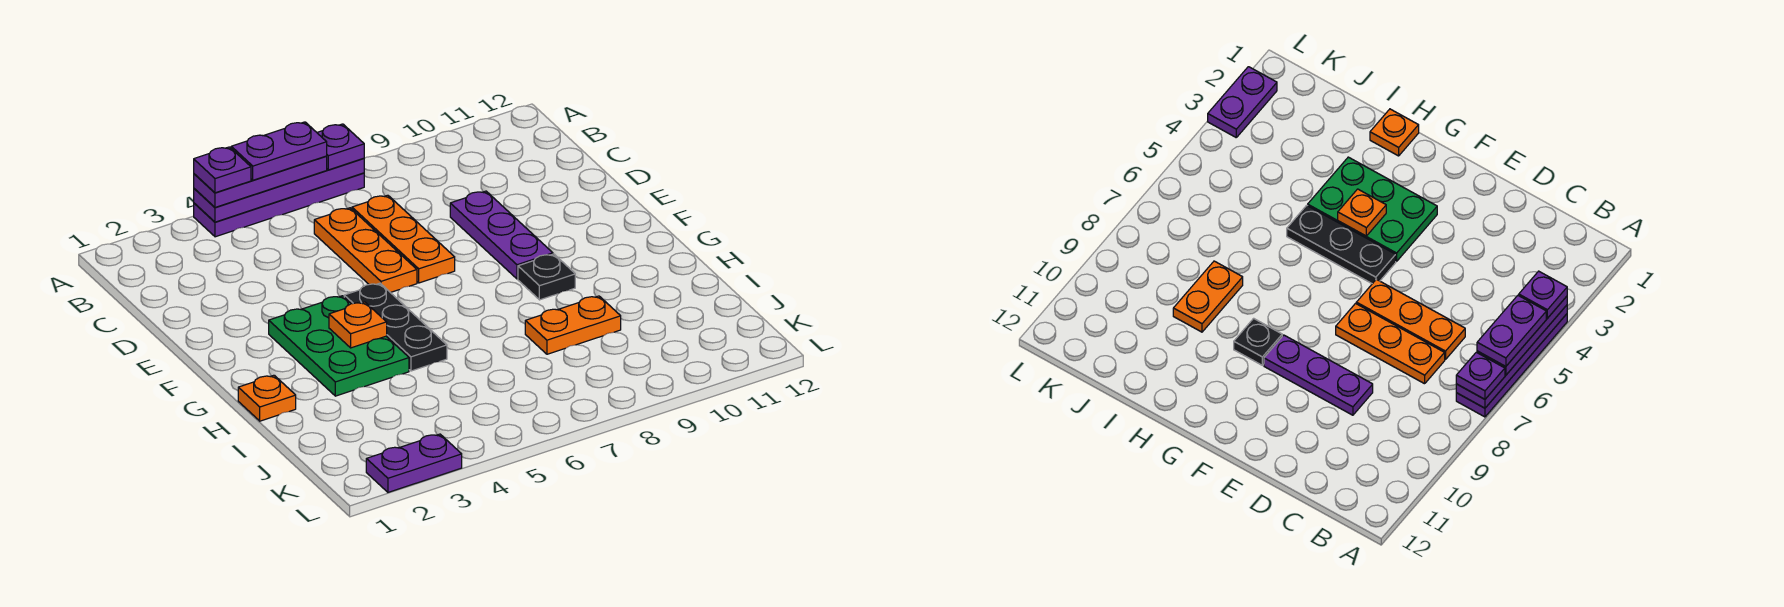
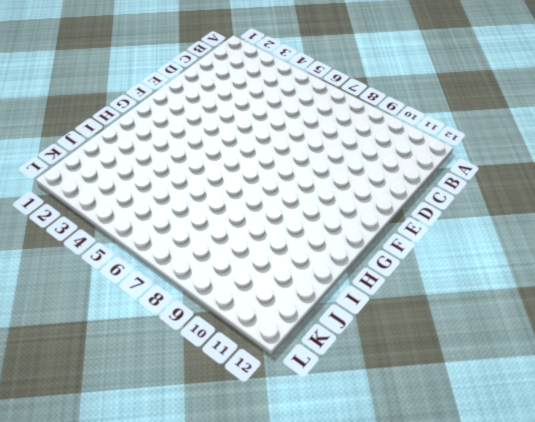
none -> purple 1x4 plate [194,173,364,237]
none -> orange 1x3 plate [314,208,417,293]
none -> orange 1x3 plate [352,195,455,283]

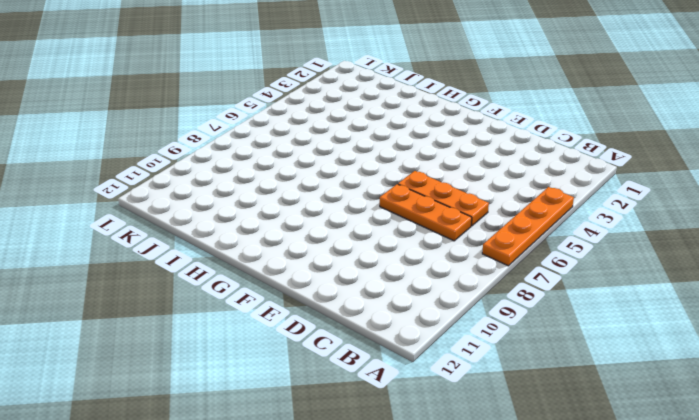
orange 1x4 plate [482,187,574,266] -> purple 1x4 plate [194,173,364,237]
none -> purple 1x3 plate [450,191,553,279]
none -> green 2x3 plate [269,296,409,396]
none -> black 1x3 plate [344,283,447,371]

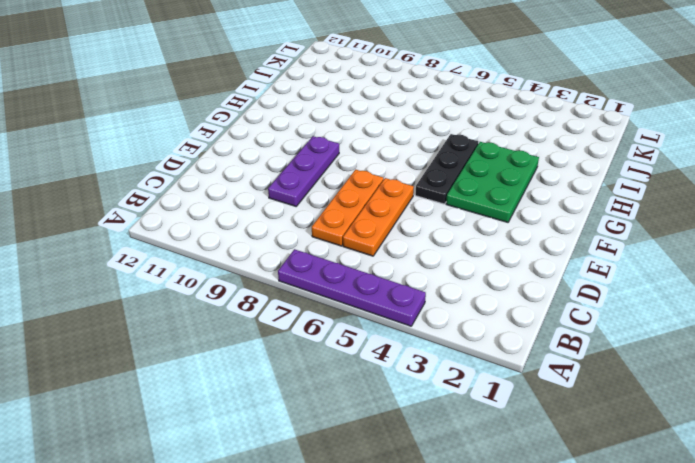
none -> black 1x1 plate [518,254,575,300]
none -> orange 1x1 plate [238,375,296,421]
none -> orange 1x2 plate [525,296,621,354]

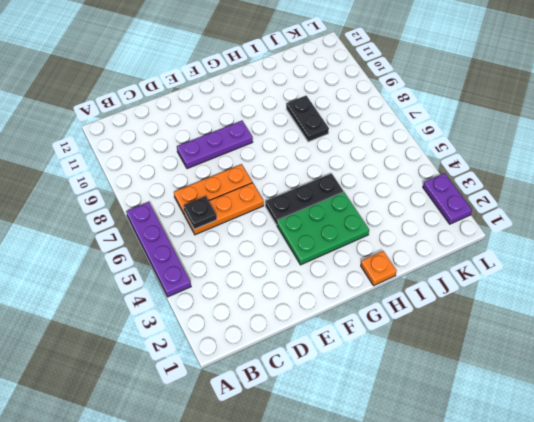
black 1x1 plate [183,196,217,229] -> black 1x1 plate moved to [518,254,575,300]
black 1x2 plate [286,96,329,142] -> orange 1x2 plate [525,296,621,354]
none -> purple 1x4 plate [194,158,364,222]
none -> orange 1x1 plate [329,302,387,348]
none -> purple 1x3 plate [194,156,327,207]

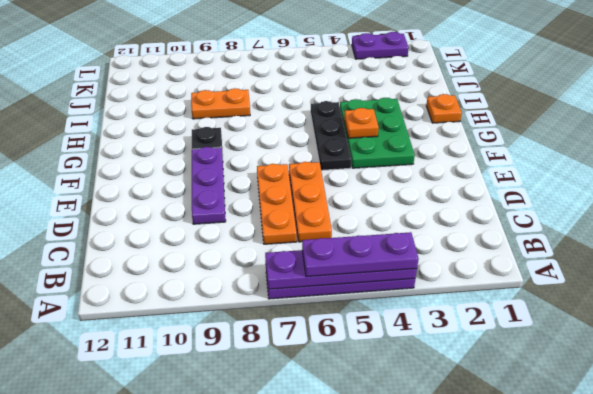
none -> purple 1x1 plate [317,124,364,170]
none -> purple 1x1 plate [194,147,251,193]
none -> purple 1x2 plate [231,122,327,180]

